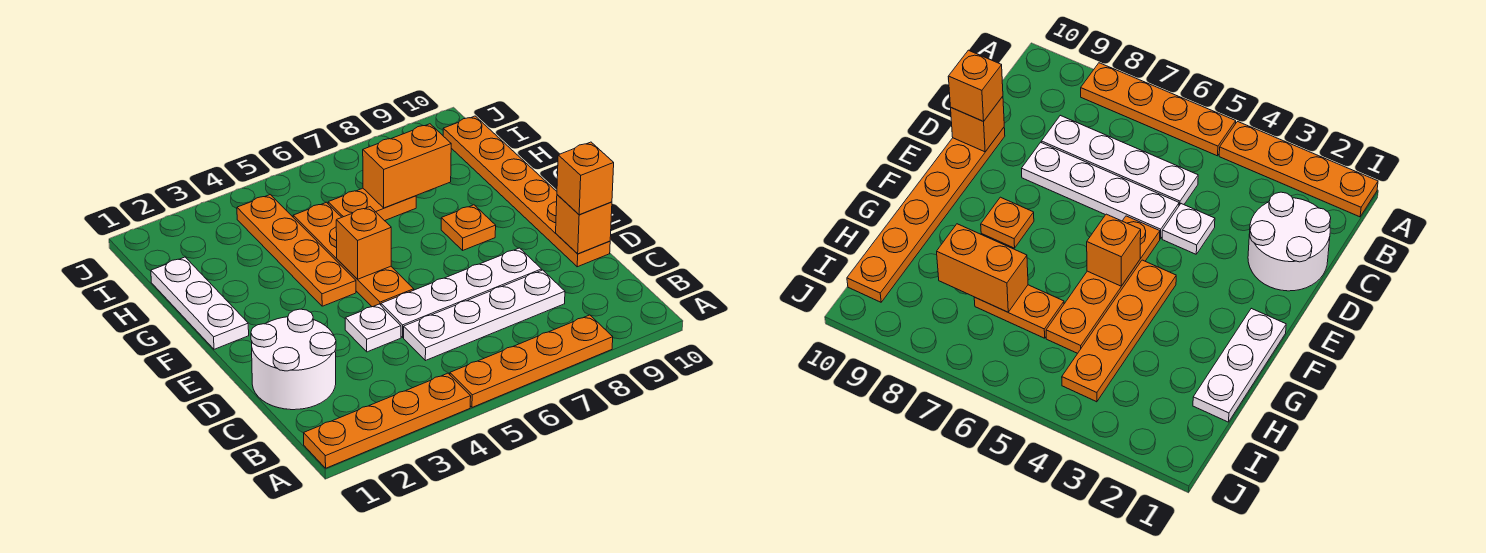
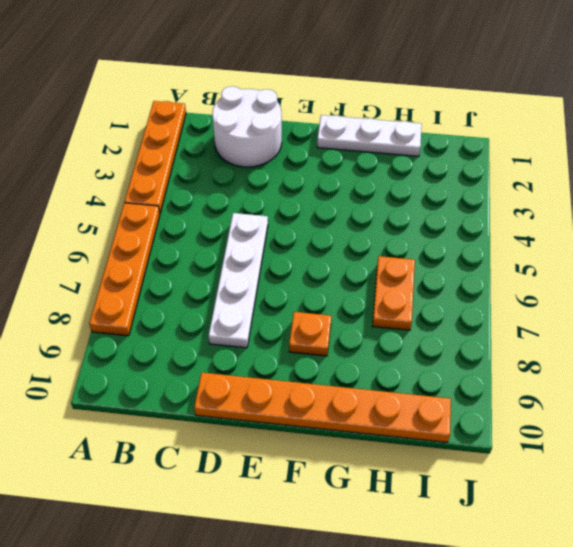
none -> white 1x4 plate [404,270,565,361]
none -> white 1x1 plate [345,304,401,352]
none -> orange 1x4 plate [293,202,414,307]

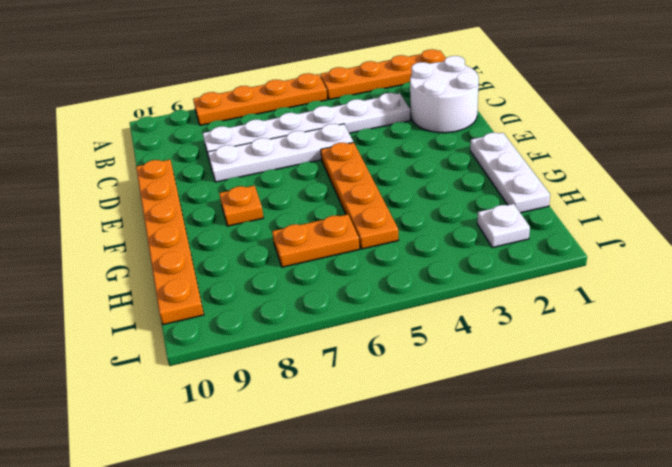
white 1x6 plate [203,93,410,157] -> white 1x4 plate [404,270,565,361]
white 1x1 plate [477,204,530,248] -> white 1x1 plate moved to [345,304,401,352]
none -> orange 1x4 plate [237,195,356,306]
none -> orange 1x1 brick [556,195,612,254]
none -> orange 1x1 brick [336,207,391,279]

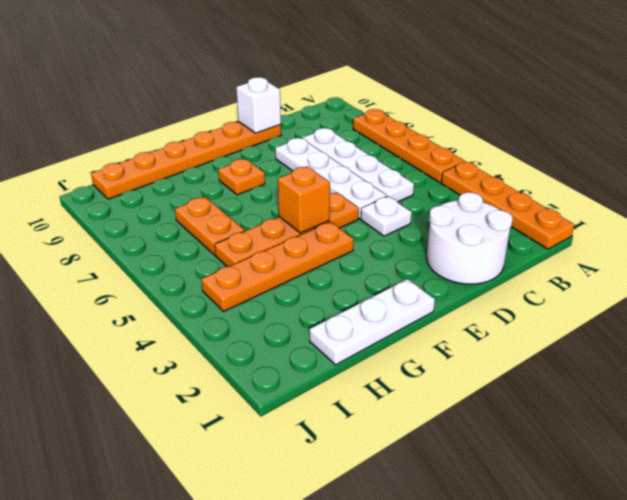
white 1x1 brick [236,77,281,133] -> orange 1x1 brick [556,195,612,254]
none -> orange 1x2 brick [363,124,451,208]
none -> orange 1x1 brick [557,142,614,215]

